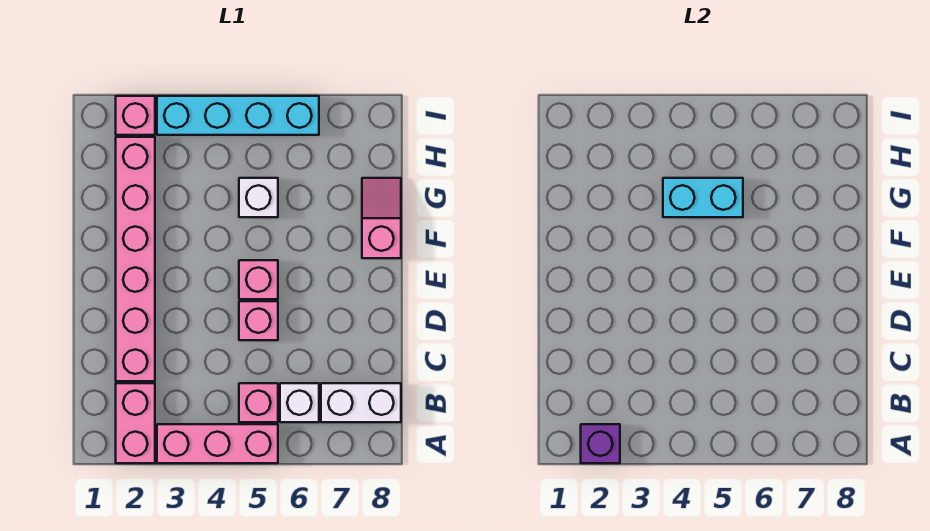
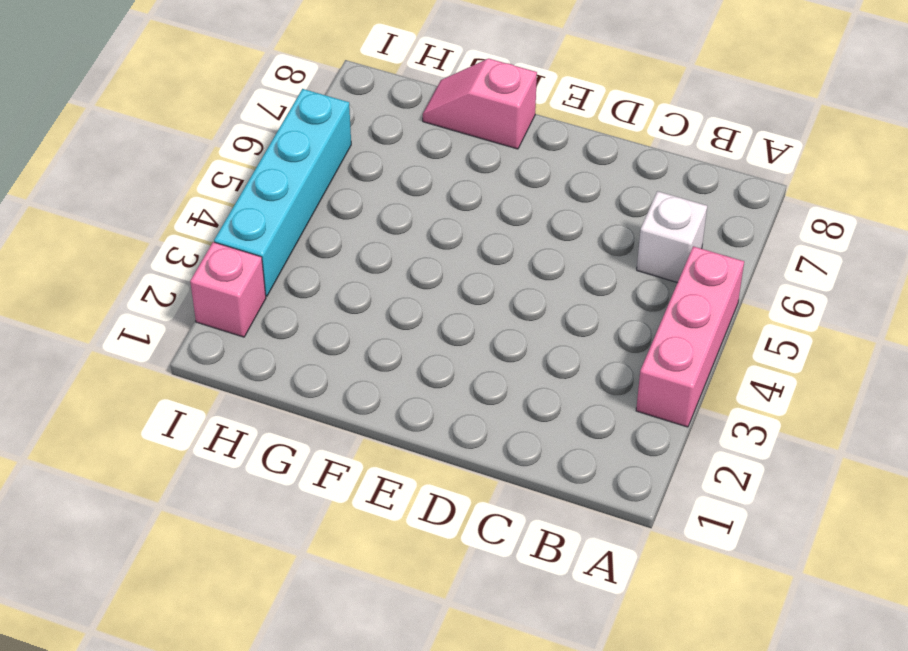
none -> pink 1x2 brick [116,383,155,463]
none -> pink 1x1 brick [239,383,278,422]
none -> white 1x2 brick [321,383,401,422]

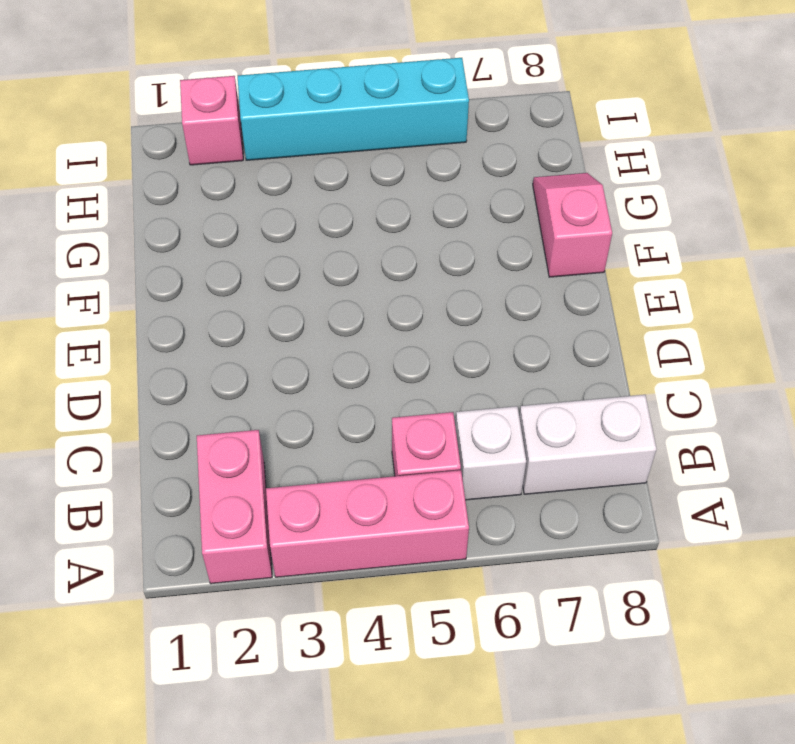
none -> pink 1x6 brick [116,137,155,381]
none -> pink 1x1 brick [239,301,278,340]
none -> pink 1x1 brick [239,260,278,299]

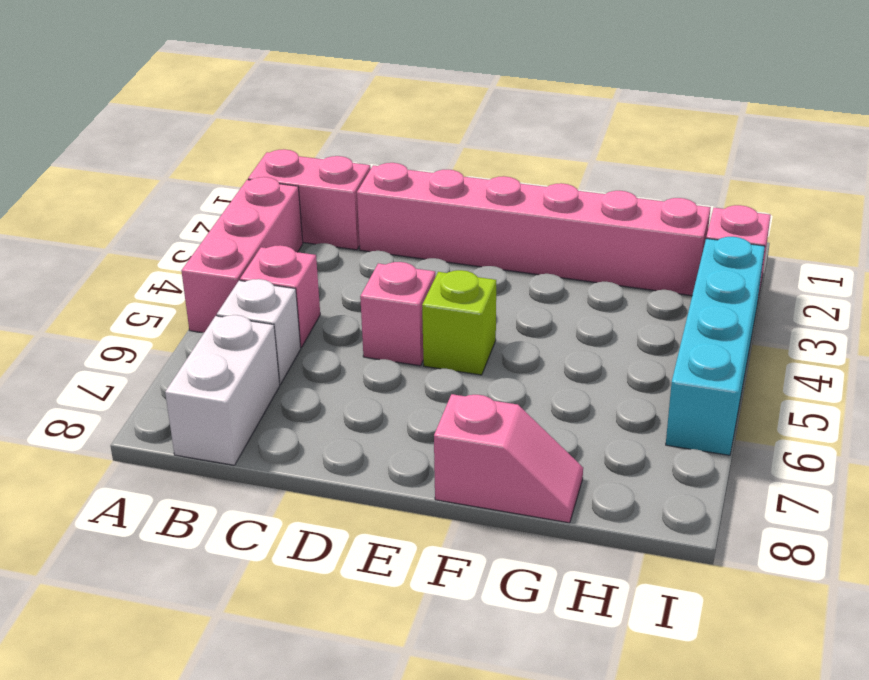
lime 1x1 brick [422,270,496,375] -> pink 1x1 brick [239,260,278,299]
none -> white 1x1 brick [239,178,278,217]
none -> purple 1x1 brick [581,424,620,463]
none -> cyan 1x2 brick [663,178,743,217]

